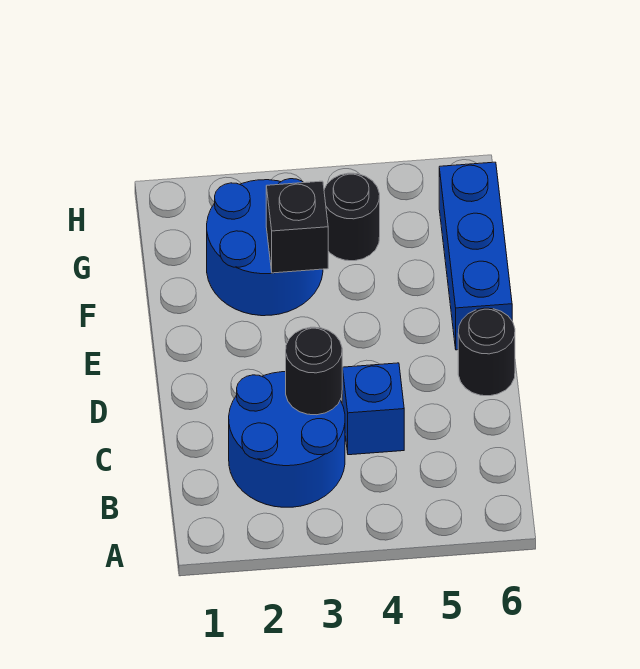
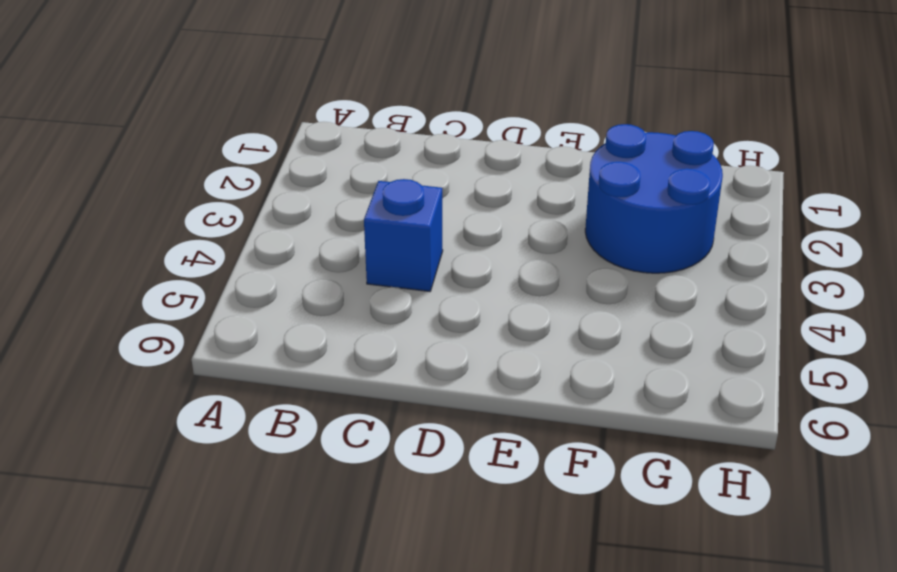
none -> blue 2x2 round brick [229,372,345,507]
none -> black 1x1 round brick [458,308,515,396]

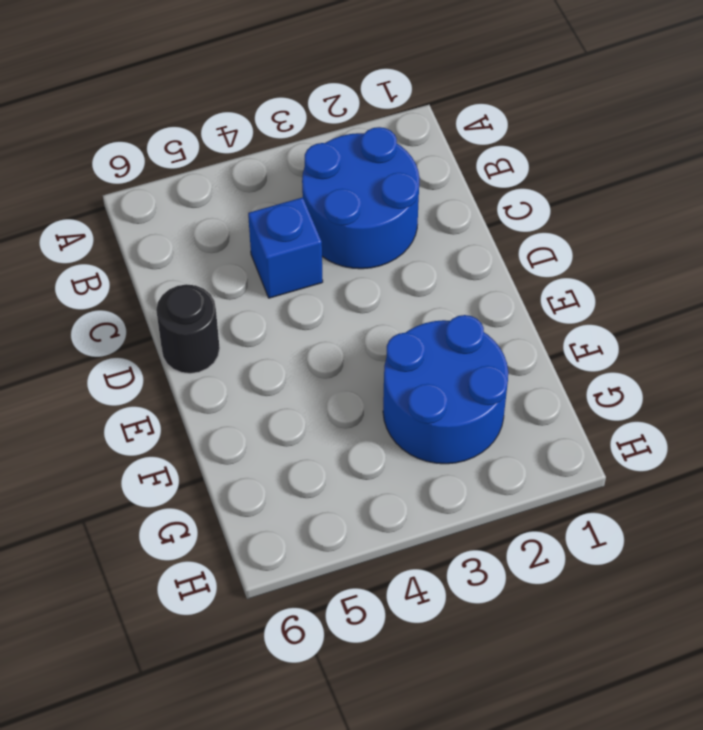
none -> blue 1x3 brick [439,162,512,350]
none -> black 1x1 round brick [324,173,380,261]

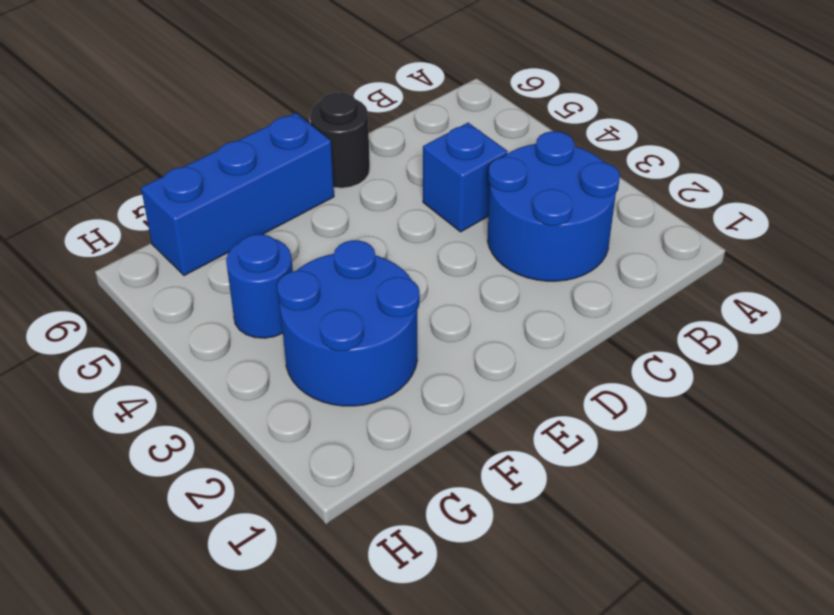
blue 1x1 round brick [226,234,293,338] -> black 1x1 round brick [324,173,380,261]
none -> black 1x1 round brick [286,327,342,415]
none -> black 1x1 brick [266,181,328,273]

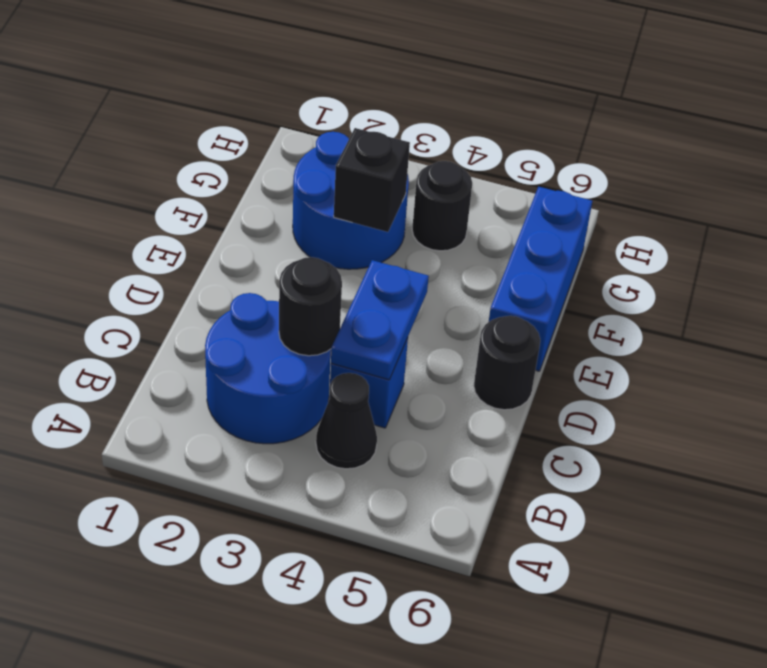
black 1x1 cone [316,373,377,469] -> none
blue 1x2 plate [331,260,429,380] -> none

